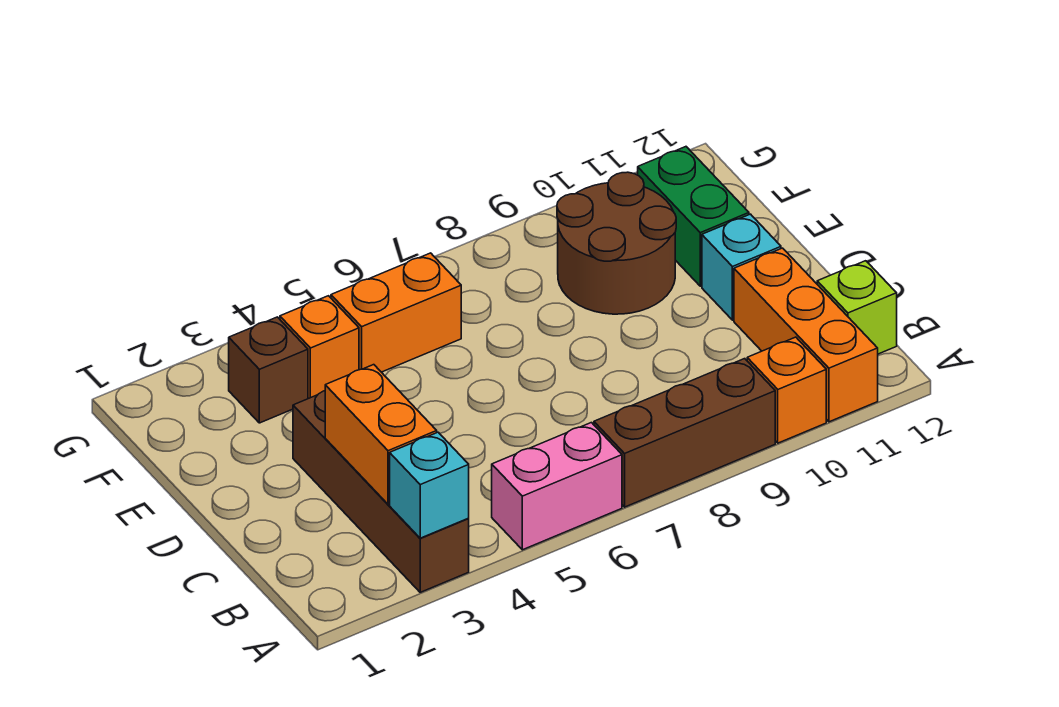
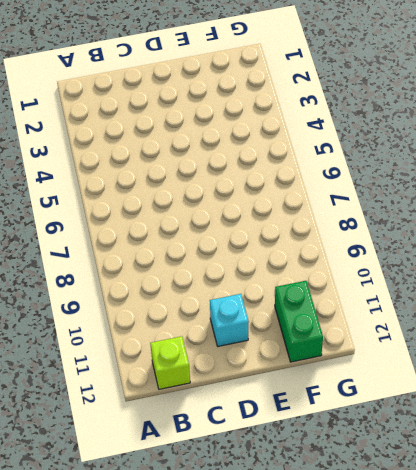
green 1x2 brick [275,281,323,362] -> green 1x2 brick turned to [638,147,749,286]
none -> brown 1x4 brick [293,391,469,592]
none -> pink 1x2 brick [492,423,622,550]
none -> brown 1x3 brick [594,359,775,507]

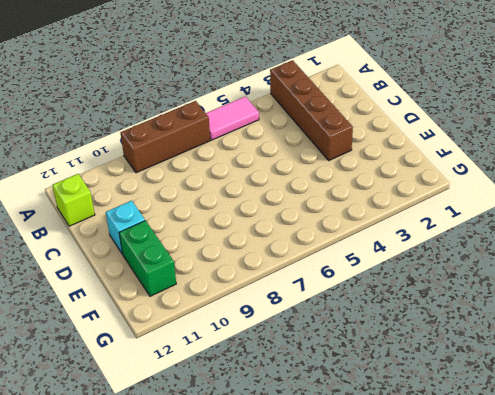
pink 1x2 tile [206,96,259,140] -> pink 1x2 brick [492,423,622,550]
none -> orange 1x1 brick [747,337,826,443]
none -> orange 1x3 brick [734,248,878,422]
none -> brown 2x2 round brick [557,172,676,314]

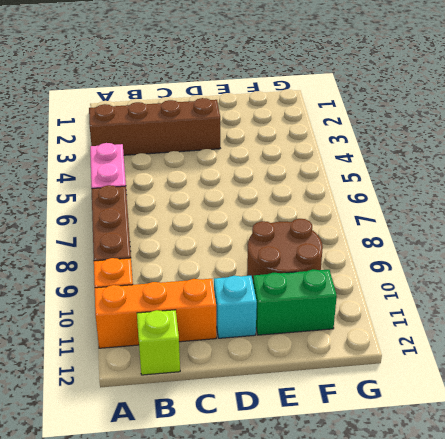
none -> brown 1x1 brick [229,317,308,423]
none -> orange 1x1 brick [280,296,359,399]
none -> orange 1x2 brick [331,253,461,372]

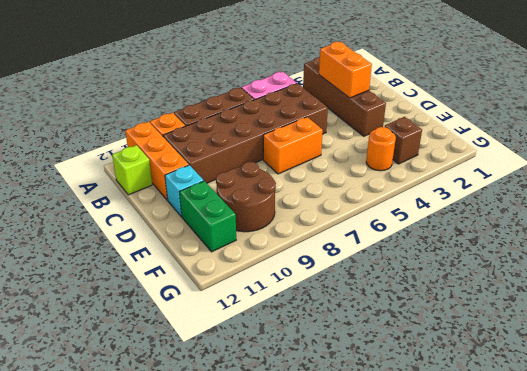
brown 2x6 brick [163,83,328,183] -> none
orange 1x2 brick [263,117,323,174] -> orange 1x2 brick moved to [331,253,461,372]
orange 1x1 round brick [366,127,396,171] -> orange 1x1 brick [280,296,359,399]
none -> cyan 1x1 brick [390,432,469,538]

